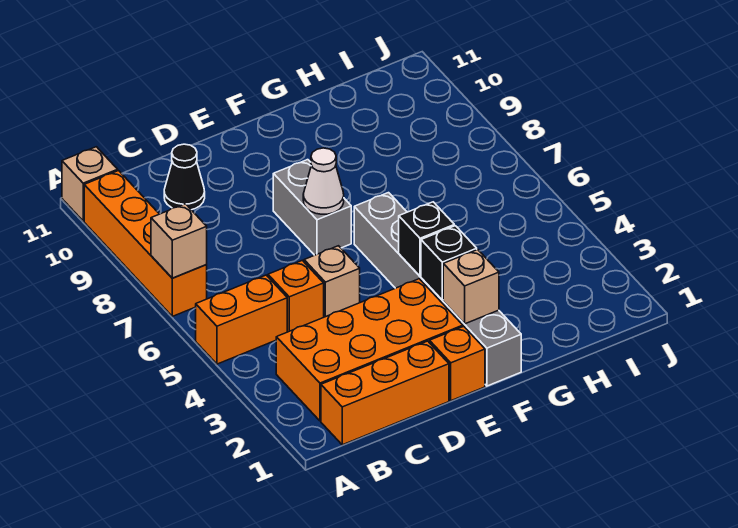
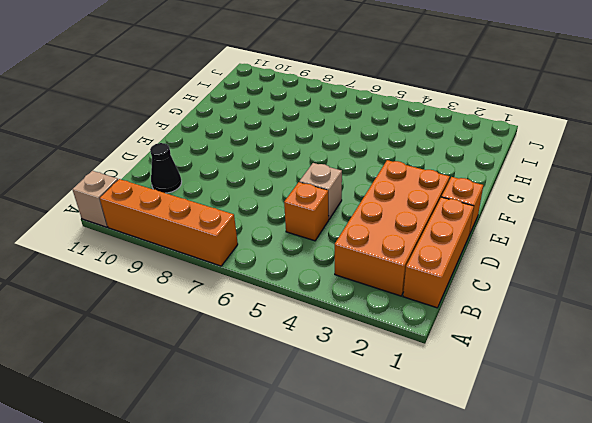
none -> orange 1x2 brick [196,275,287,364]
none -> grey 1x2 brick [273,160,351,255]
none -> grey 1x6 brick [354,193,521,386]

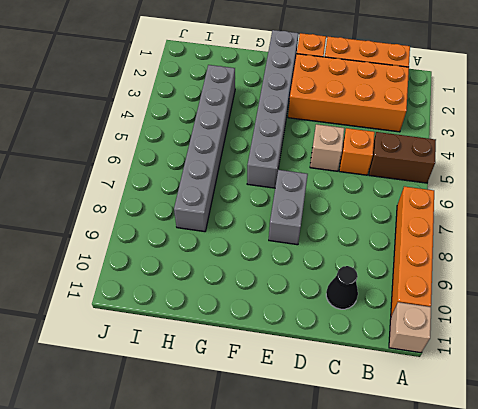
brown 1x2 brick [369,132,436,183] -> orange 1x2 brick [196,275,287,364]
grey 1x6 brick [174,65,235,232] -> none
none -> tan 1x1 brick [151,204,207,278]
none -> white 1x1 cone [303,148,344,214]
none -> tan 1x1 brick [443,250,499,324]

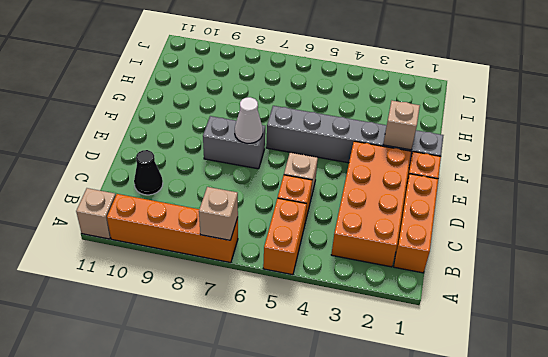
none -> black 1x1 brick [421,226,477,300]
none -> black 1x1 brick [399,202,454,276]

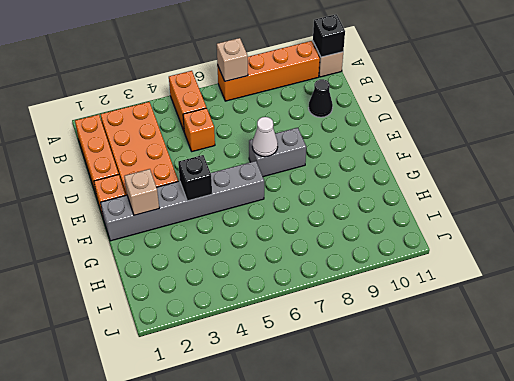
black 1x1 brick [313,14,345,57] -> black 1x1 brick moved to [421,226,477,300]
none -> tan 1x1 brick [304,246,360,317]

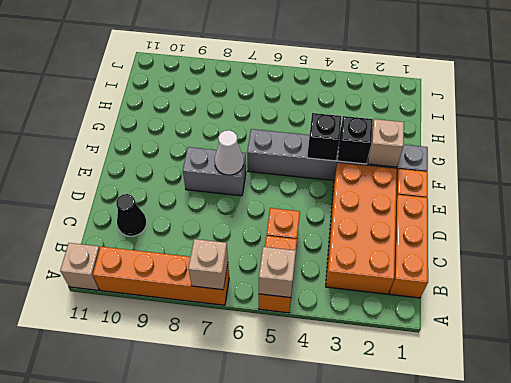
tan 1x1 brick [259,247,296,298] -> tan 1x1 brick moved to [304,246,360,317]

